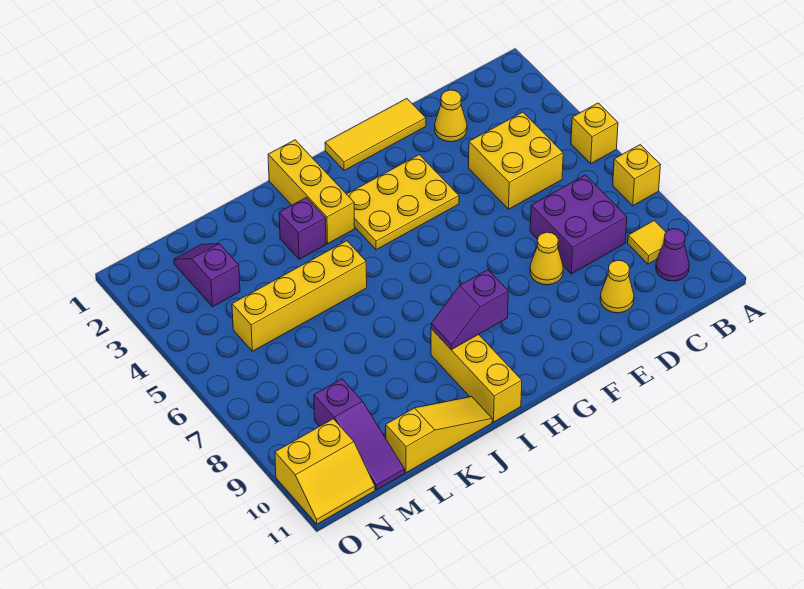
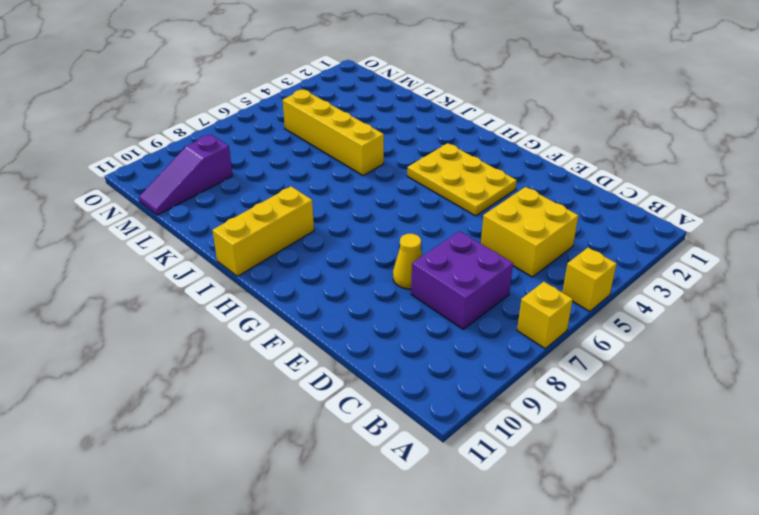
none -> yellow 1x1 tile [628,221,666,264]
none -> purple 1x1 cone [656,229,689,281]
none -> yellow 1x1 cone [435,90,467,142]

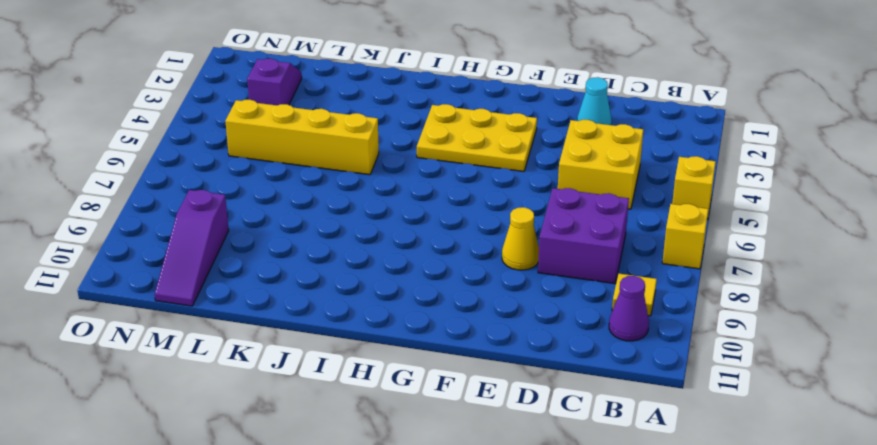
cyan 1x1 cone [577,77,612,125] -> yellow 1x1 cone [435,90,467,142]
none -> yellow 1x1 cone [600,260,634,313]
none -> yellow 1x3 tile [325,99,426,171]
none -> yellow 1x3 brick [268,140,355,244]

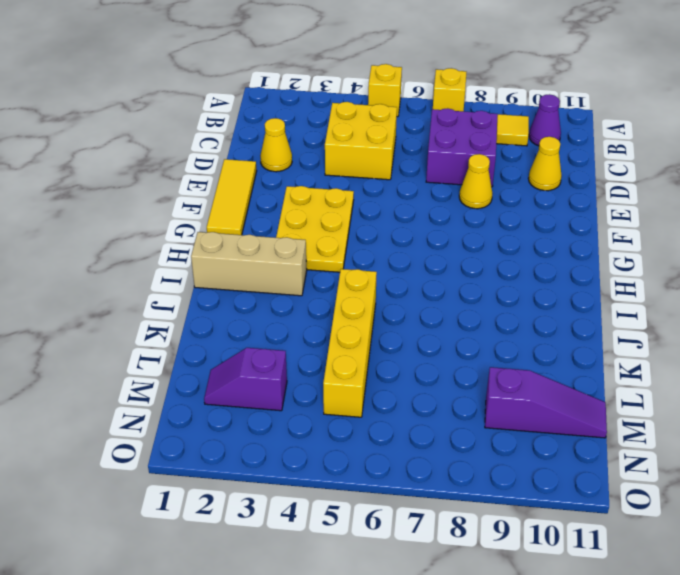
tan 1x3 brick [191,232,307,296] -> yellow 1x3 brick [268,140,355,244]
none -> yellow 1x3 brick [431,329,522,422]
none -> purple 1x1 brick [279,198,326,259]
none -> yellow 1x3 slope [386,397,492,473]

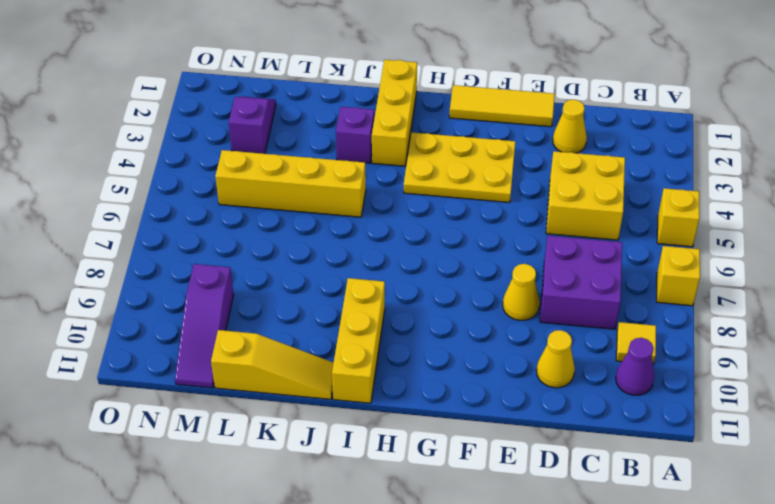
none -> yellow 2x2 slope [275,419,375,524]
none -> purple 1x2 slope [431,270,508,350]

